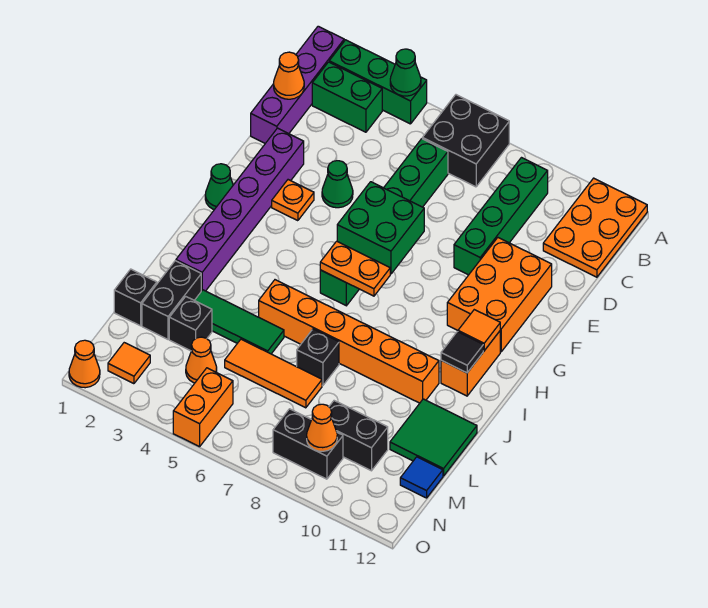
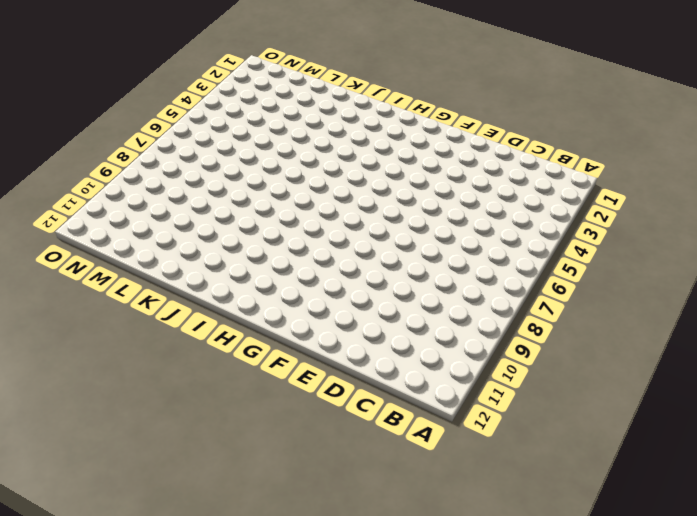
none -> purple 1x4 brick [251,26,344,143]
none -> green 1x3 brick [329,40,427,124]
none -> black 2x2 brick [422,95,509,187]
none -> orange 2x3 plate [543,178,647,277]

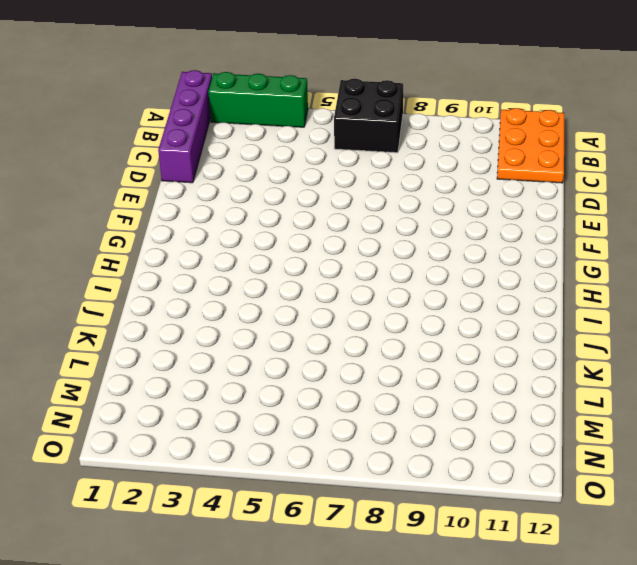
none -> green 1x2 brick [312,62,382,132]
none -> green 1x4 brick [454,158,548,275]
none -> green 1x6 brick [320,139,448,306]
none -> purple 1x6 brick [176,128,304,291]

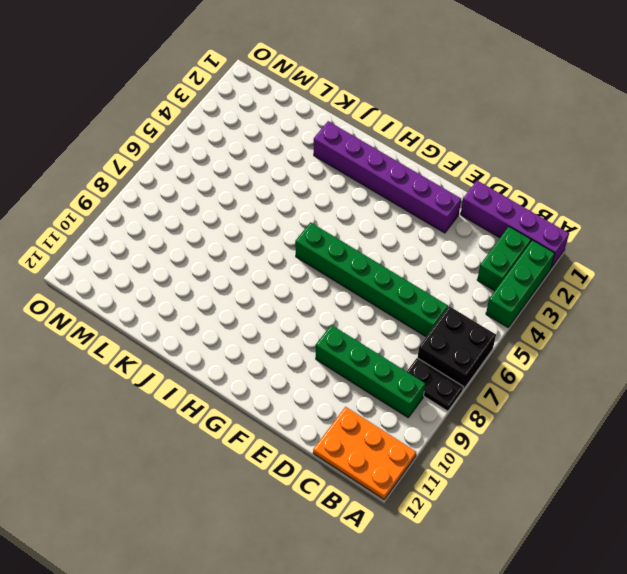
black 1x2 plate [407,358,463,411] -> none
none -> green 1x1 cone [322,161,353,208]
none -> orange 2x3 brick [447,238,552,352]
none -> orange 1x1 plate [272,180,314,221]
none -> green 1x1 cone [205,164,233,210]

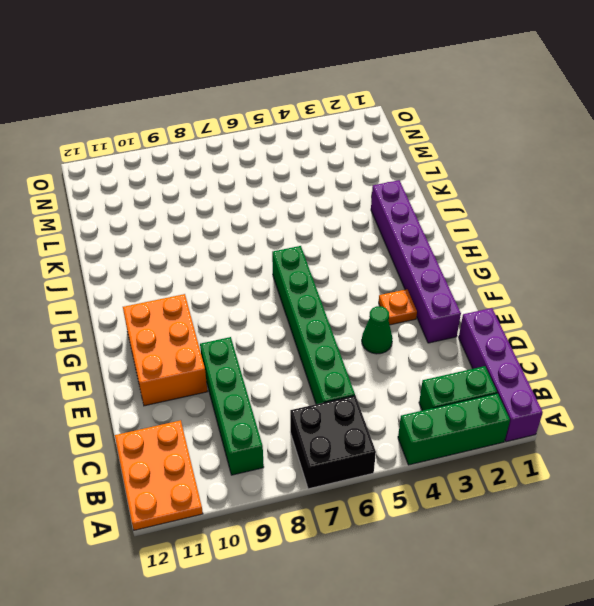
none -> green 1x1 cone [205,164,233,210]
none -> orange 1x2 brick [441,331,500,396]
none -> orange 1x6 brick [259,280,439,403]
none -> black 1x2 brick [142,261,201,339]

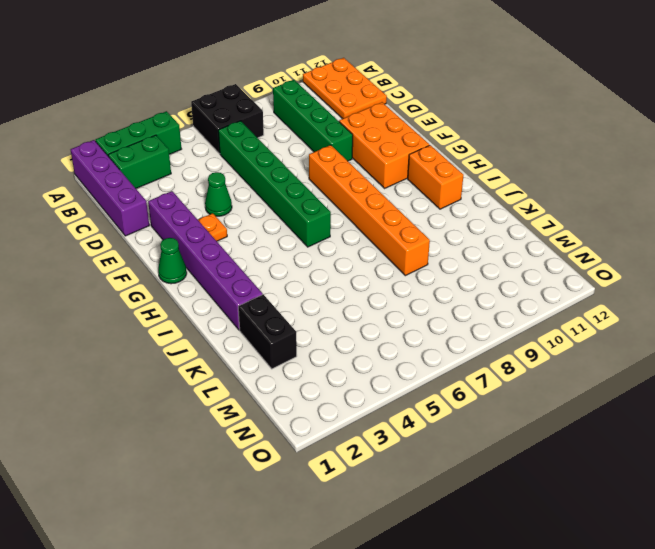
orange 1x6 brick [309,145,430,276] -> orange 1x6 brick turned to [259,280,439,403]
none -> green 1x3 tile [195,290,284,354]
none -> black 1x1 brick [297,329,339,386]
none -> green 2x2 tile [390,399,477,476]
none -> black 1x1 brick [114,269,157,326]

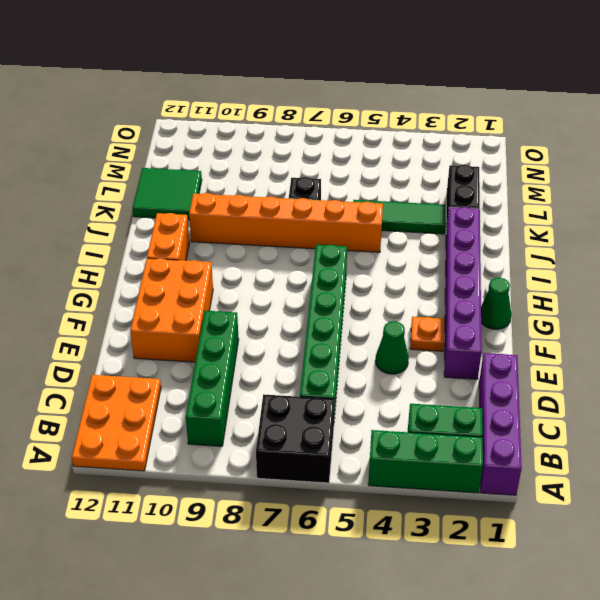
none -> black 1x1 brick [114,269,157,326]
none -> black 1x1 brick [169,297,212,351]
none -> orange 1x3 tile [225,339,322,408]
none -> orange 1x1 cone [186,337,217,383]

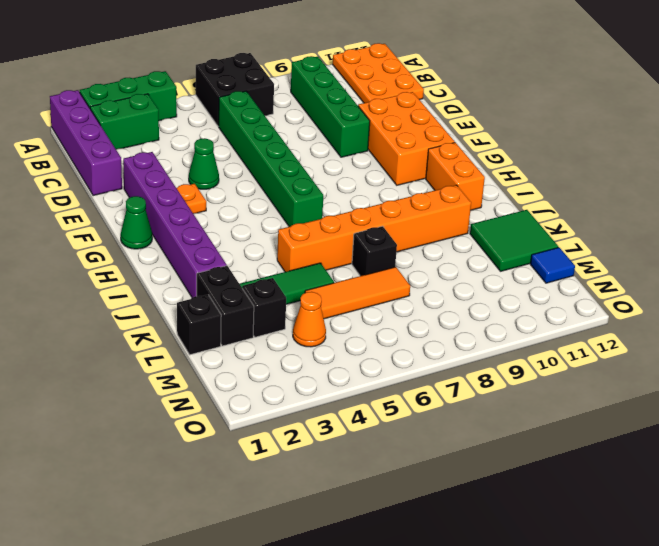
none -> black 1x2 brick [329,401,388,471]
none -> orange 1x1 tile [108,343,150,384]
none -> orange 1x2 brick [173,368,233,447]
none -> black 1x2 brick [273,409,343,479]

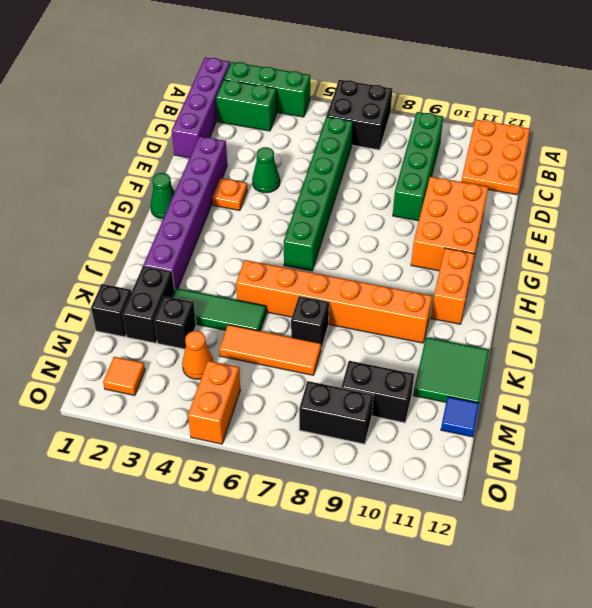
none -> orange 1x1 cone [69,340,100,388]
none -> green 1x1 cone [390,49,421,96]
none -> orange 1x1 cone [274,52,304,99]
none -> green 2x2 brick [337,182,424,274]

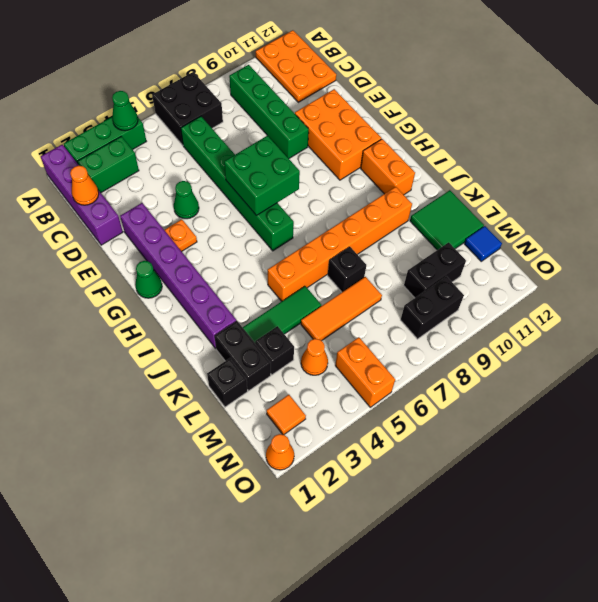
none -> orange 1x2 plate [320,241,390,296]
none -> orange 1x1 tile [458,310,500,351]
none -> black 1x1 tile [441,332,483,373]
none -> orange 1x1 cone [307,404,337,451]

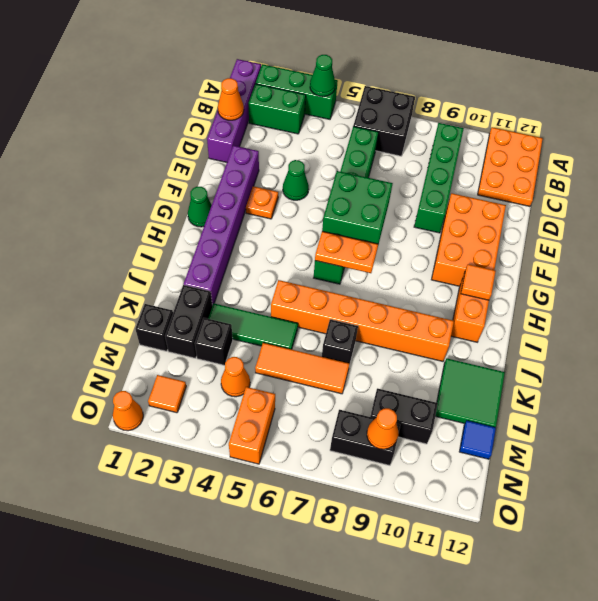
none -> black 1x1 tile [441,332,483,373]

